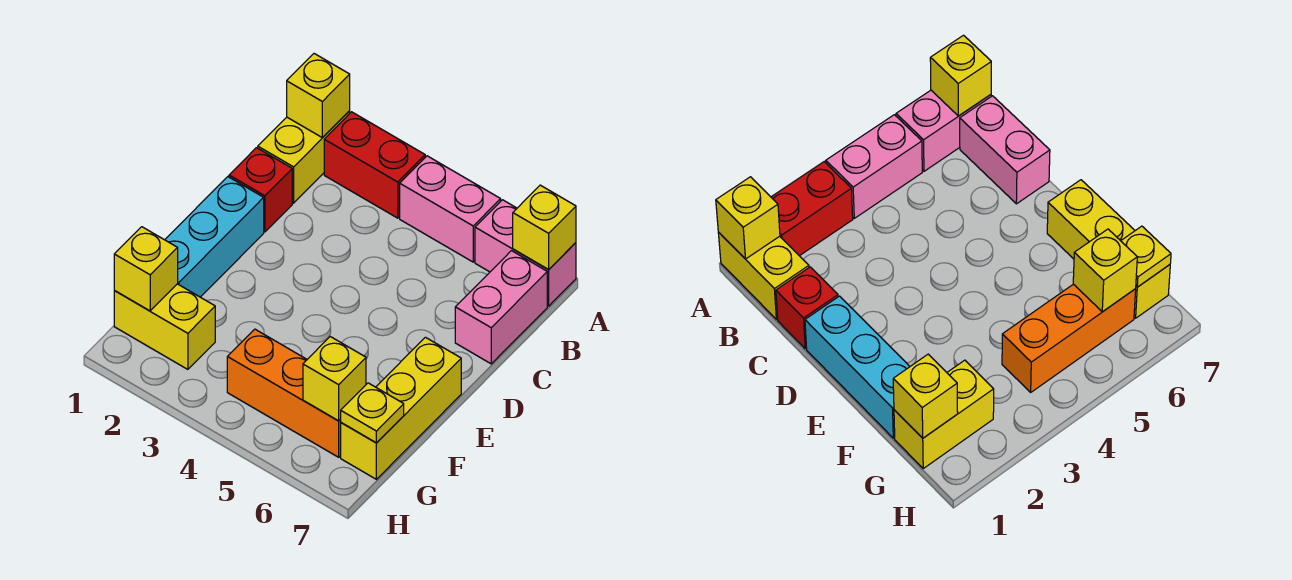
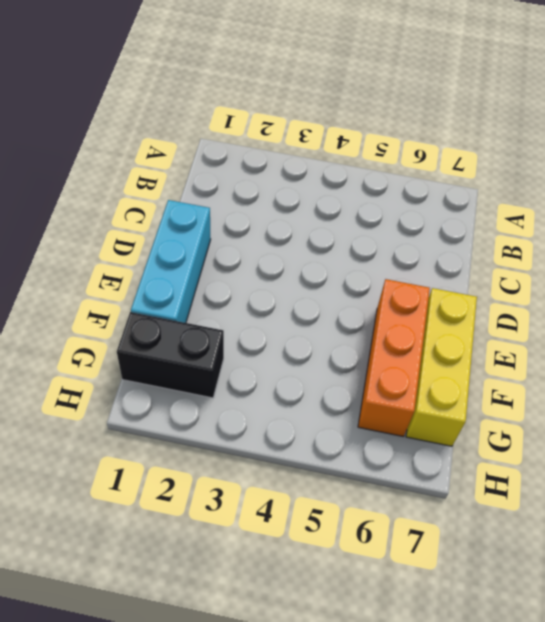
orange 1x3 brick [358,279,430,437] -> orange 1x3 brick turned to [227,329,341,457]
black 1x2 brick [117,312,224,398] -> yellow 1x2 brick [114,284,215,369]
none -> yellow 1x2 brick [258,111,350,203]
none -> red 1x2 brick [324,112,425,218]
none -> pink 1x2 brick [400,156,501,262]

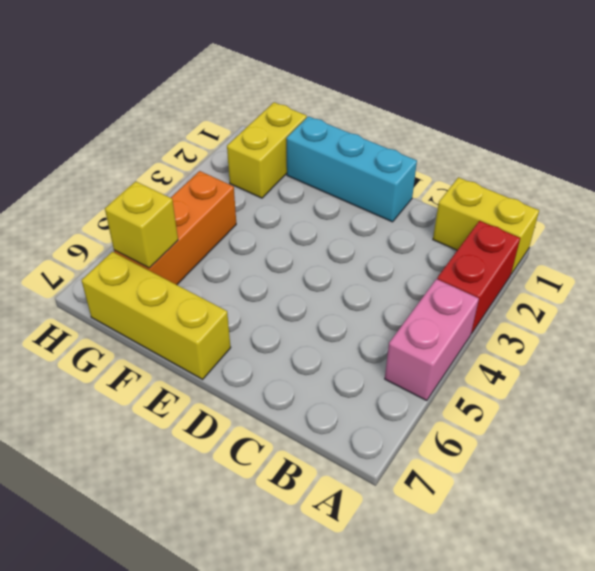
none -> pink 1x2 brick [475,200,576,306]
none -> pink 1x2 brick [455,251,547,364]
none -> red 1x1 brick [229,148,292,232]

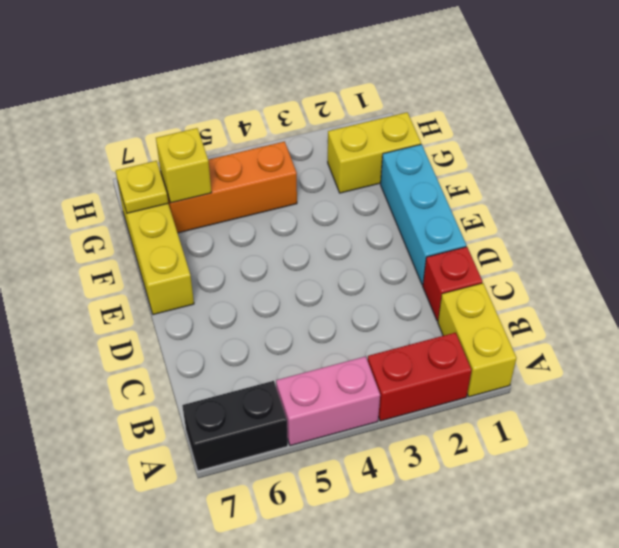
black 1x2 brick [182,381,288,471] -> pink 1x2 brick [475,200,576,306]
none -> pink 1x2 brick [455,251,547,364]
none -> yellow 1x1 brick [287,54,350,138]
none -> yellow 1x1 brick [513,185,576,270]

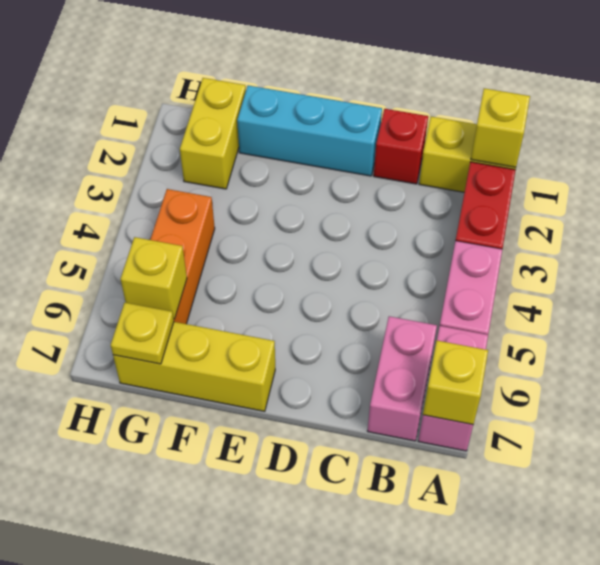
pink 1x2 brick [368,316,437,441] -> pink 1x2 brick turned to [455,251,547,364]
none -> yellow 1x1 brick [114,227,178,311]

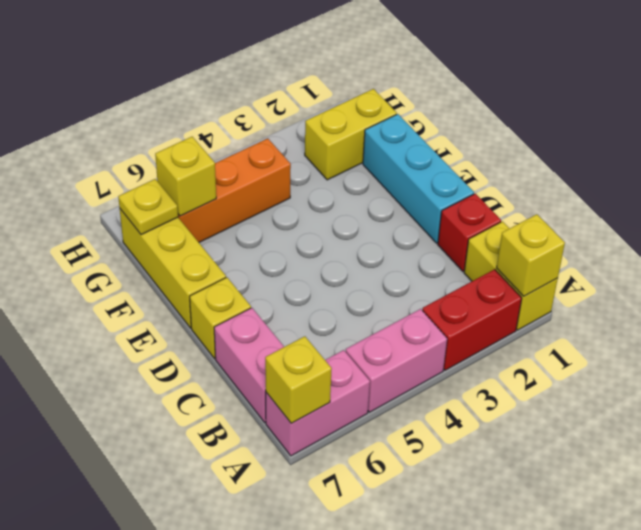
yellow 1x1 brick [190,277,251,359] -> yellow 1x1 brick moved to [114,227,178,311]

